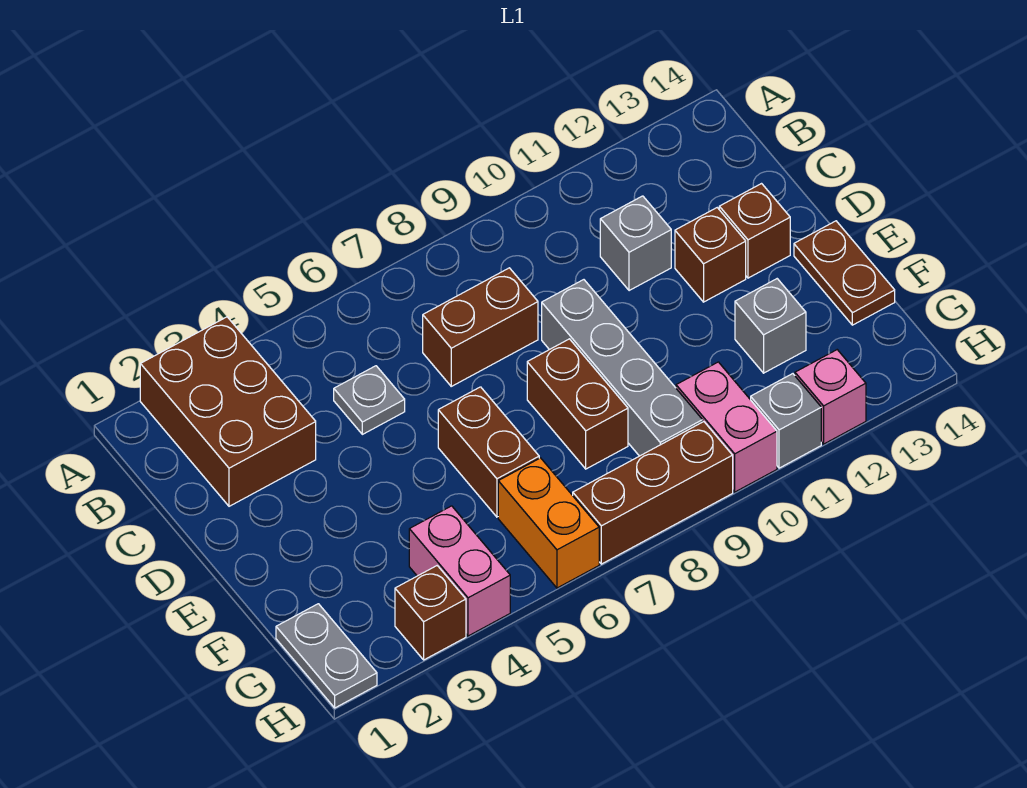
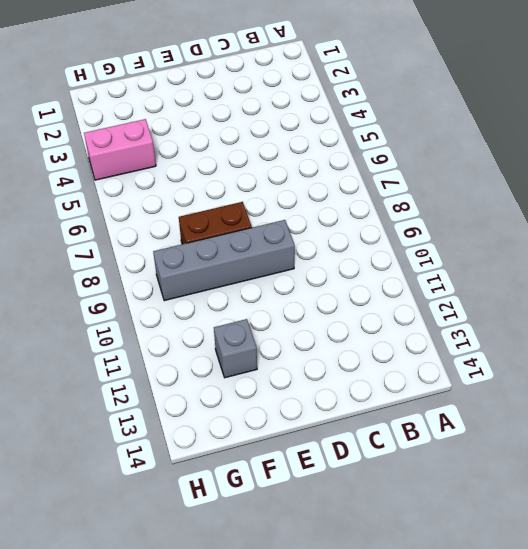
none -> brown 2x3 brick [140,317,316,506]
none -> grey 1x1 plate [334,366,405,434]
none -> brown 1x2 brick [423,268,538,386]

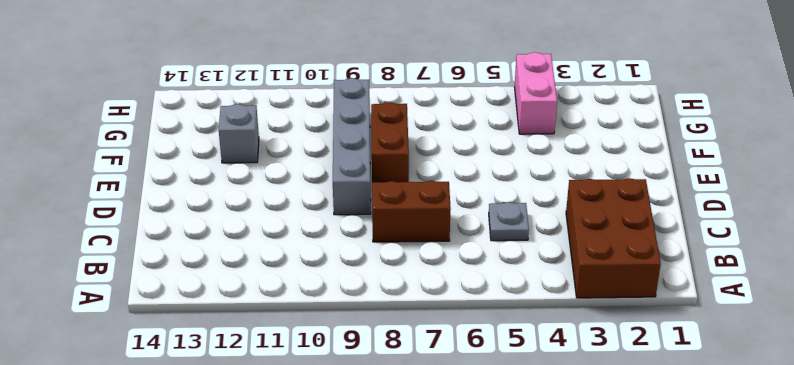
none -> grey 1x1 brick [600,196,671,291]
none -> brown 1x1 brick [675,208,746,302]
none -> brown 1x1 brick [719,184,790,278]

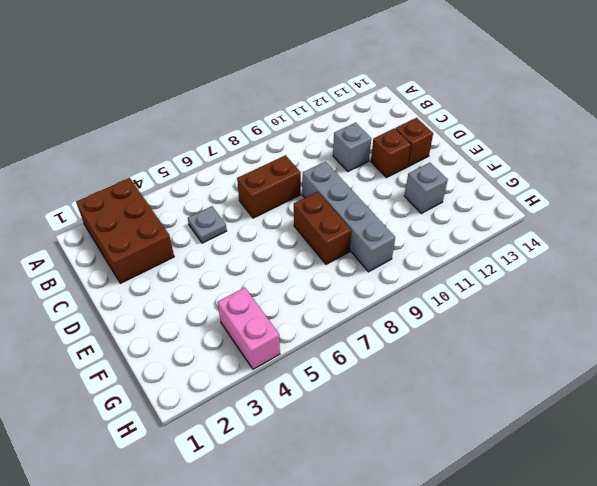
none -> brown 1x2 brick [438,387,539,517]
none -> brown 1x2 plate [794,221,895,325]
none -> grey 1x2 plate [276,604,377,708]

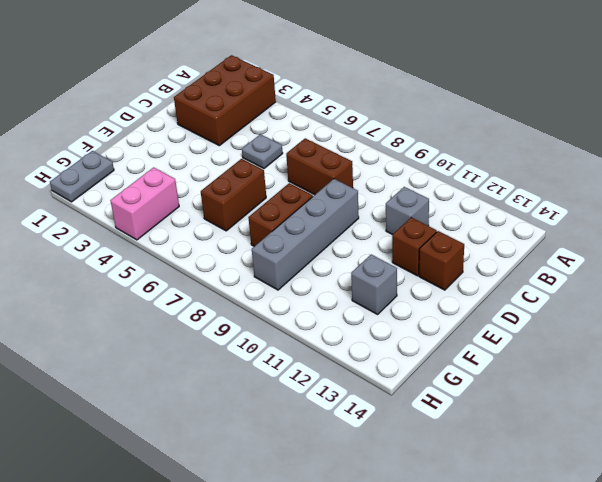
none -> brown 1x2 plate [794,221,895,325]
none -> orange 1x2 brick [498,458,599,588]
none -> pink 1x2 brick [676,362,777,492]

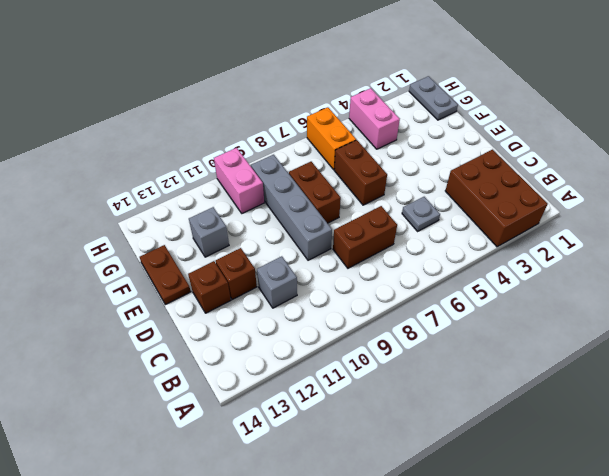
none -> brown 1x1 brick [395,566,466,660]
none -> brown 1x3 brick [573,422,733,564]
none -> grey 1x1 brick [751,374,821,468]

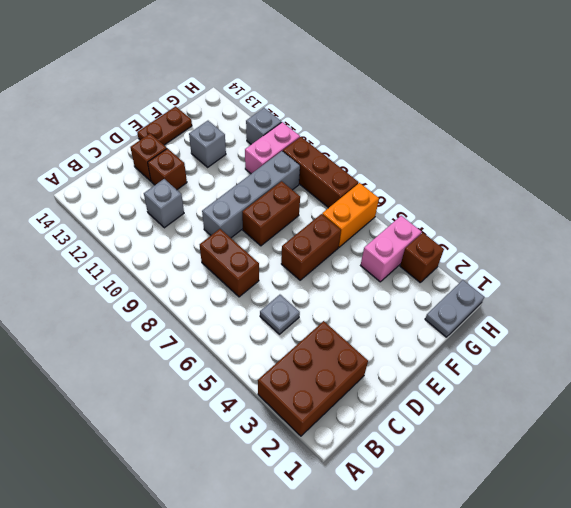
none -> pink 1x1 brick [795,350,866,444]

